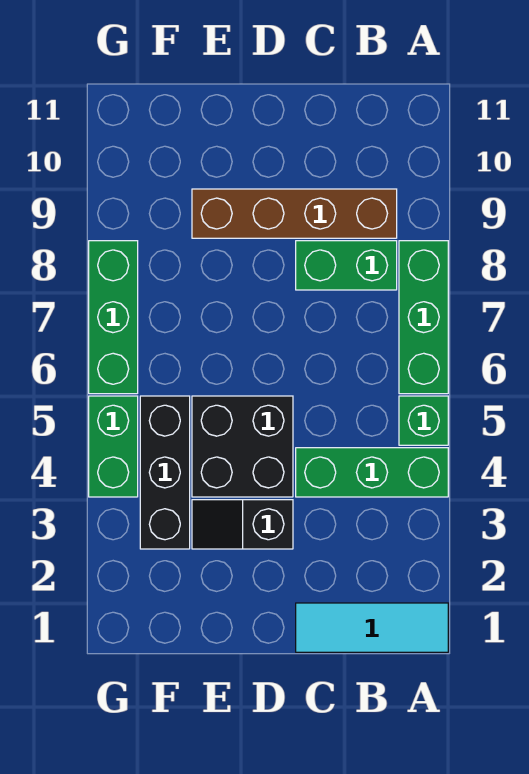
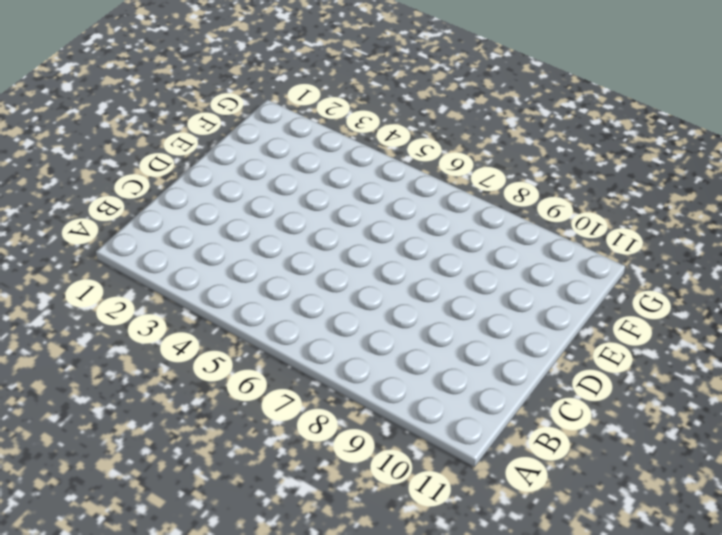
none -> cyan 1x3 tile [296,603,448,652]
none -> green 1x3 brick [296,448,448,497]

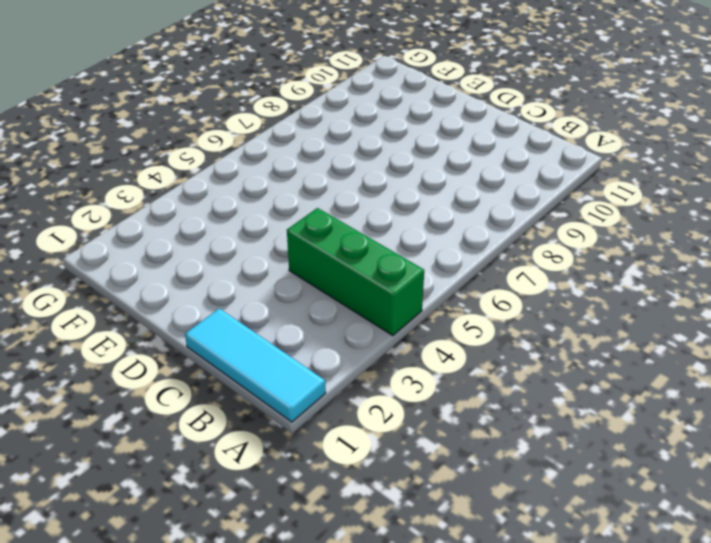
none -> green 1x1 brick [399,396,448,445]
none -> green 1x3 brick [399,241,448,394]

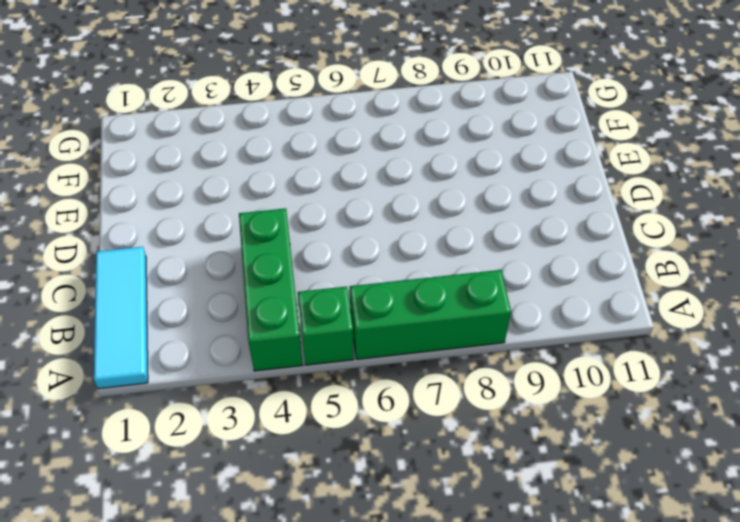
none -> green 1x2 brick [296,241,397,290]
none -> brown 1x4 brick [192,189,397,238]

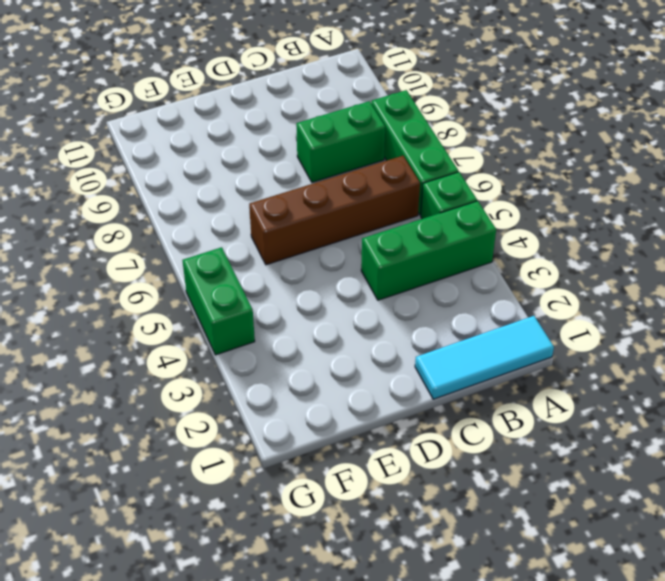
brown 1x4 brick [249,156,420,265] -> brown 1x4 brick moved to [192,189,397,238]
none -> black 1x2 slope [192,500,293,549]
none -> black 2x2 brick [192,396,293,497]

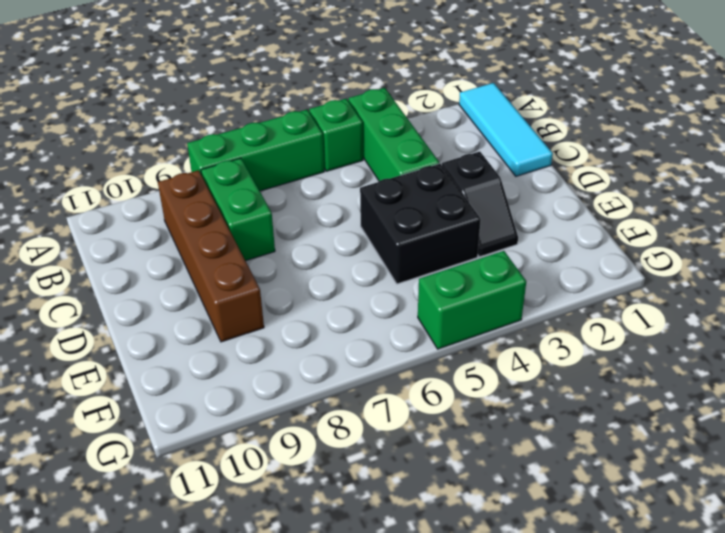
none -> black 1x3 brick [140,396,190,549]
none -> green 1x3 brick [89,241,138,394]

